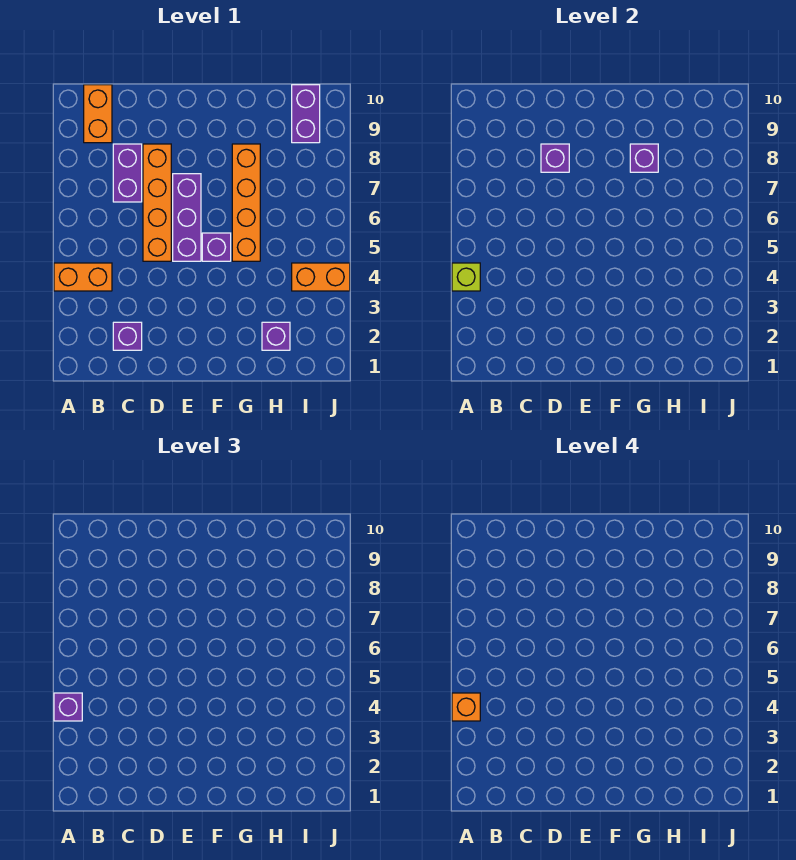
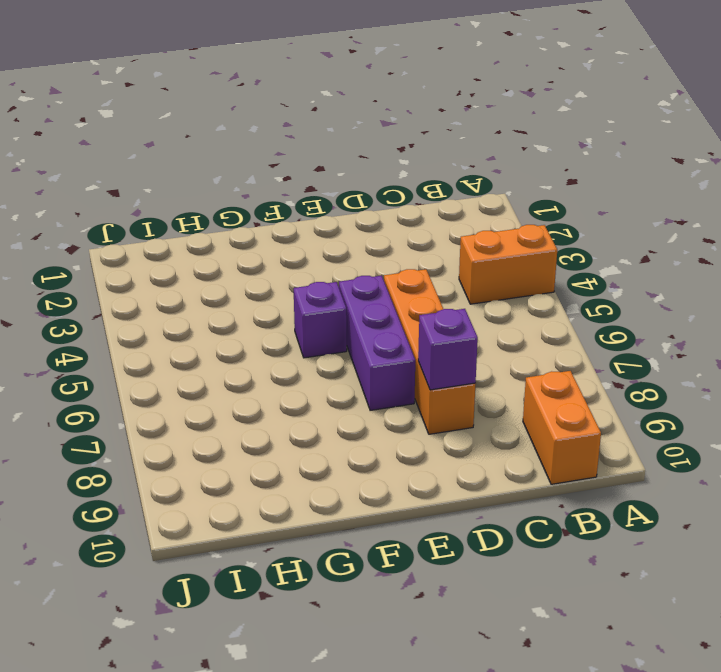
none -> purple 1x1 brick [113,322,142,350]
none -> purple 1x2 brick [113,144,142,202]
none -> orange 1x4 brick [232,144,260,261]

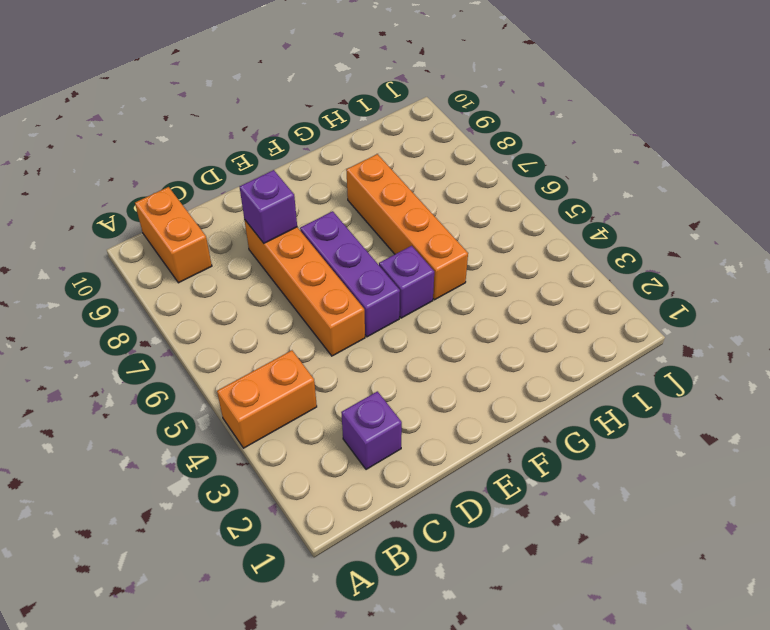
none -> purple 1x2 brick [113,144,142,202]
none -> purple 1x1 brick [262,322,290,350]
none -> orange 1x2 brick [292,263,350,291]

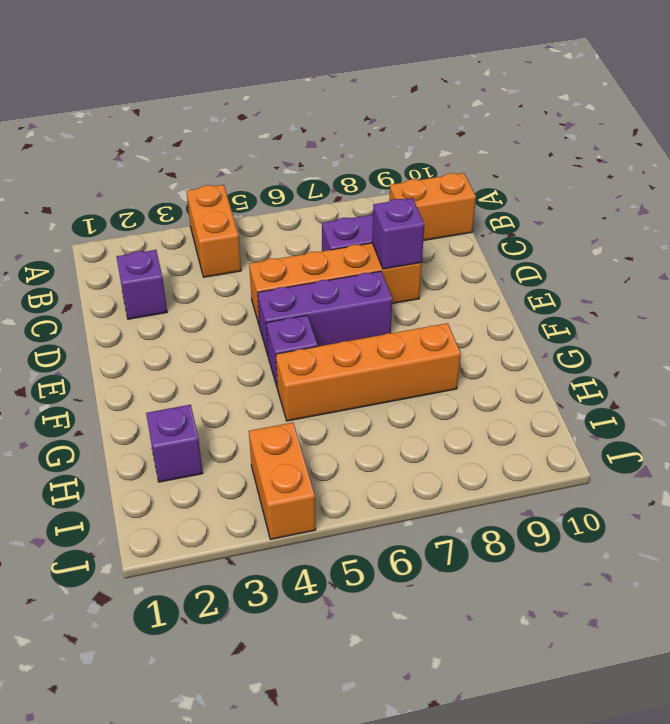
none -> purple 1x2 brick [292,85,320,143]
none -> lime 1x1 brick [452,263,480,291]
none -> purple 1x1 brick [630,144,658,172]

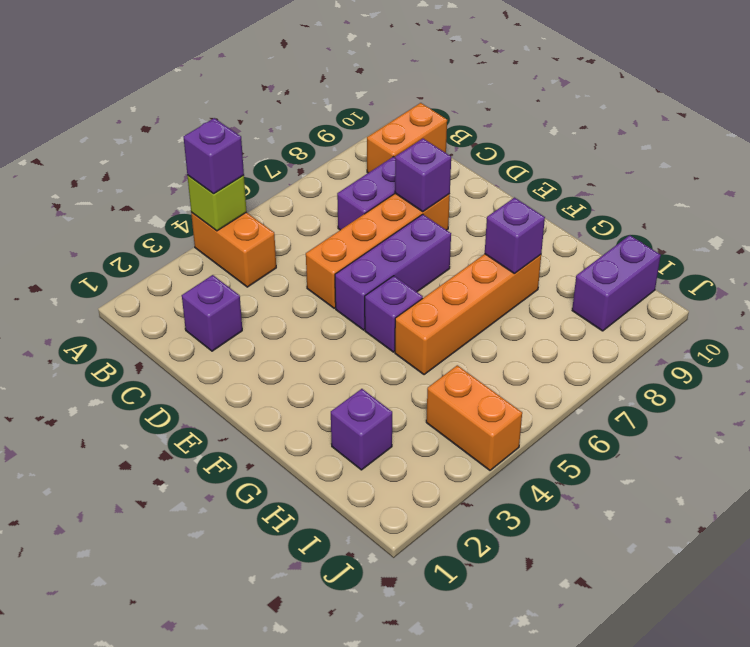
none -> orange 1x1 brick [452,693,480,721]

